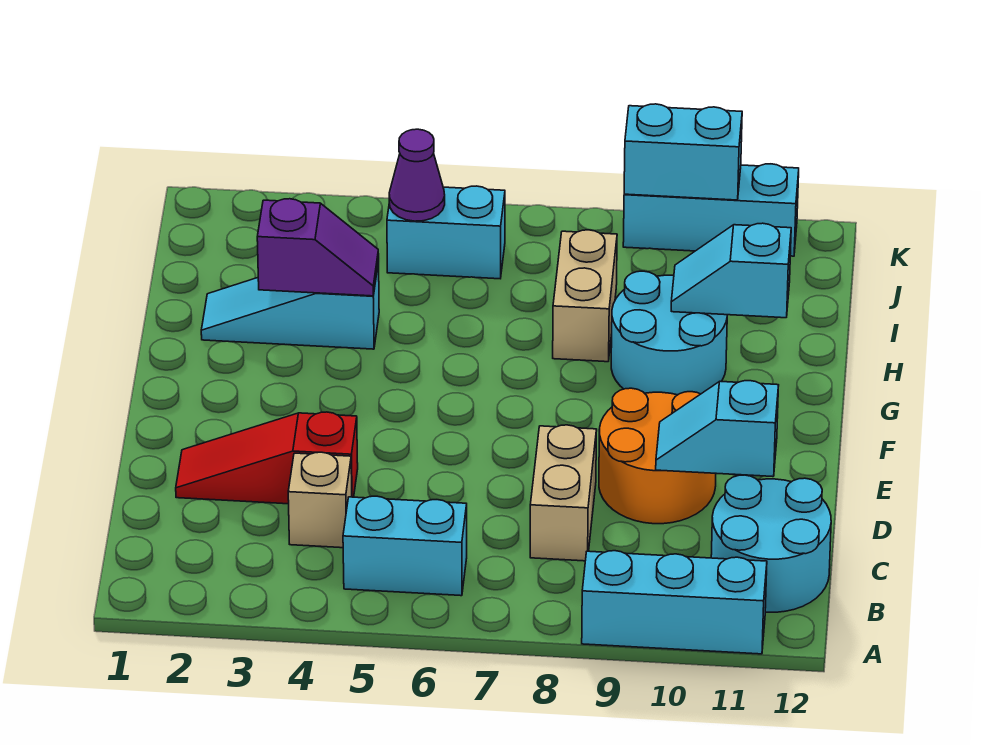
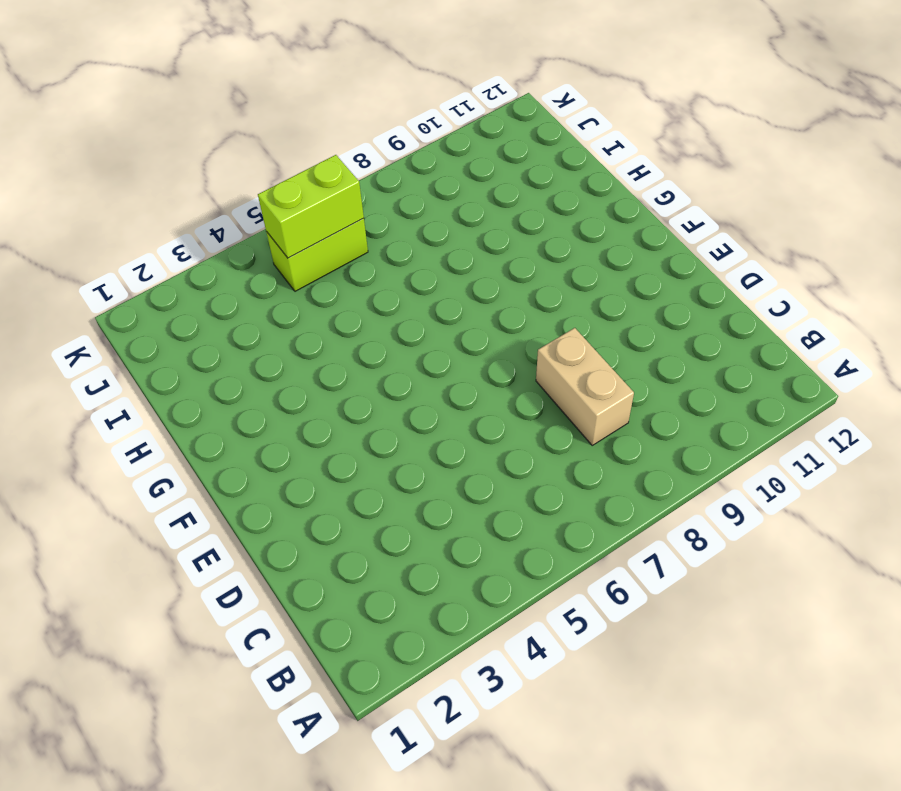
lime 1x2 brick [266,218,368,291] -> cyan 1x2 brick [387,186,505,279]
lime 1x2 brick [258,155,364,258] -> purple 1x1 cone [389,129,445,221]
none -> cyan 1x3 brick [582,551,767,654]
none -> cyan 1x2 brick [343,496,467,596]
none -> cyan 2x2 round brick [711,475,831,612]

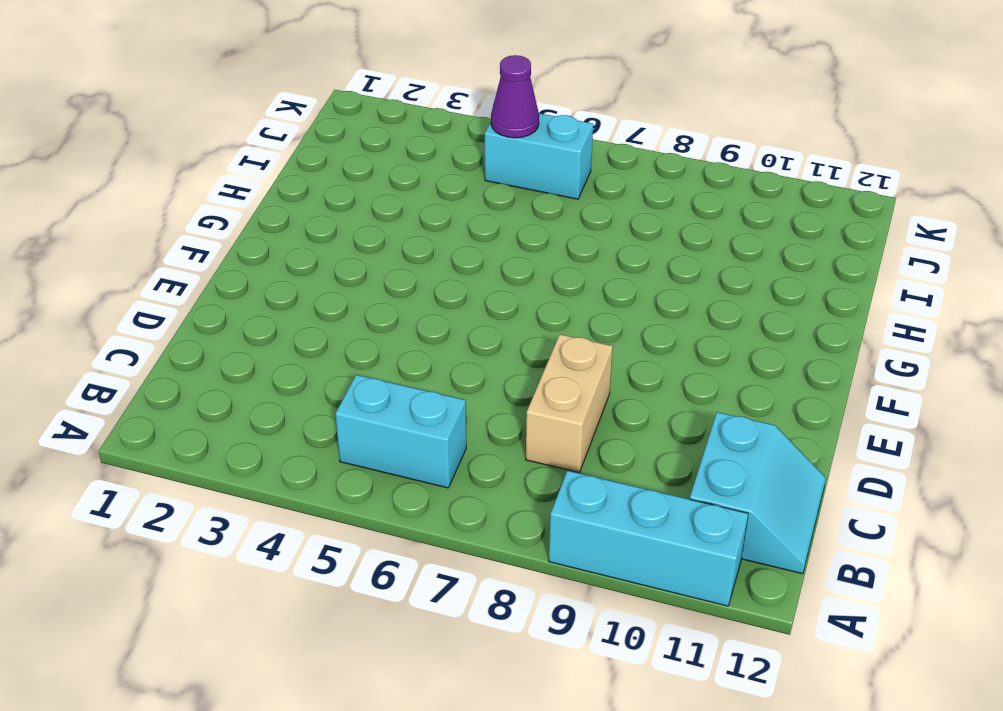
cyan 2x2 slope [690,412,826,574] -> cyan 2x2 round brick [711,475,831,612]
none -> tan 1x1 brick [288,452,352,548]
none -> red 1x3 slope [176,412,358,504]
none -> orange 2x2 round brick [599,388,716,524]

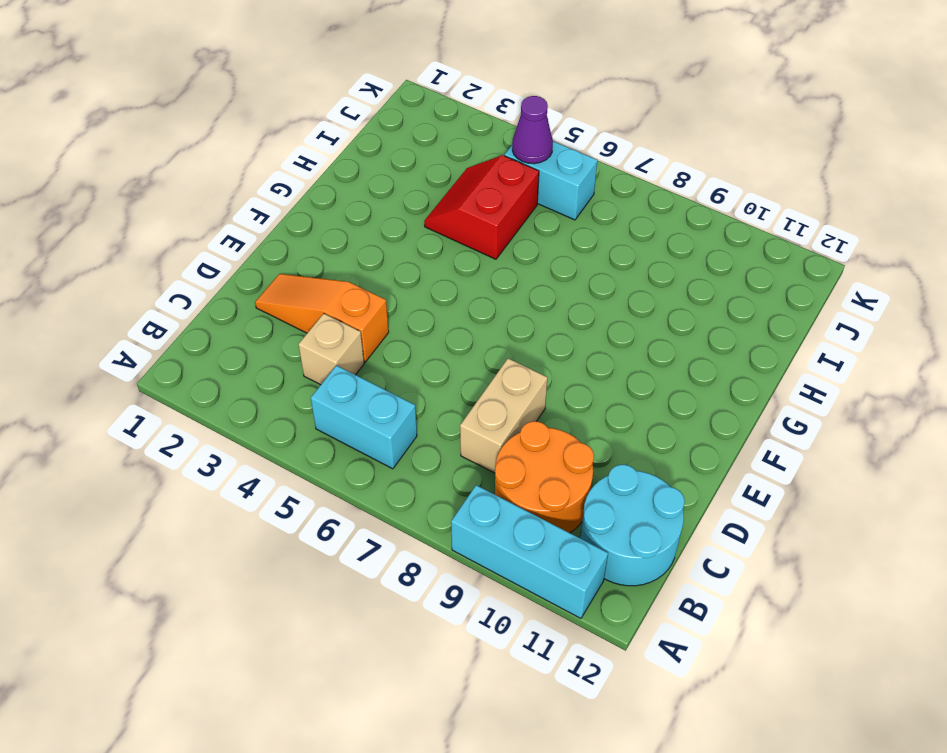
orange 2x2 round brick [495,421,594,533] -> orange 2x2 round brick moved to [599,388,716,524]
orange 1x3 slope [255,274,389,362] -> red 1x3 slope [176,412,358,504]
red 2x2 slope [424,155,539,259] -> cyan 1x3 slope [201,261,379,349]
none -> cyan 2x2 round brick [611,271,727,395]
none -> tan 1x2 brick [553,230,617,362]
none -> cyan 1x3 brick [623,164,799,256]

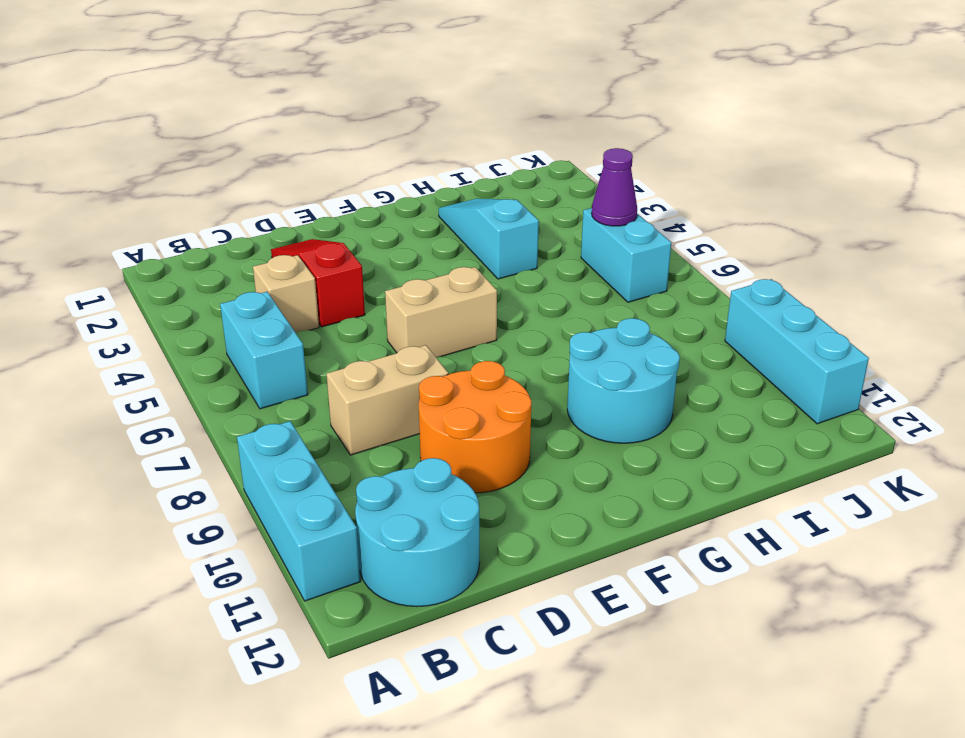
tan 1x2 brick [385,267,497,357] -> tan 1x2 brick moved to [553,230,617,362]
none -> cyan 1x2 slope [656,381,779,477]
none -> purple 1x2 slope [257,199,379,296]
none -> cyan 1x2 slope [671,223,791,318]

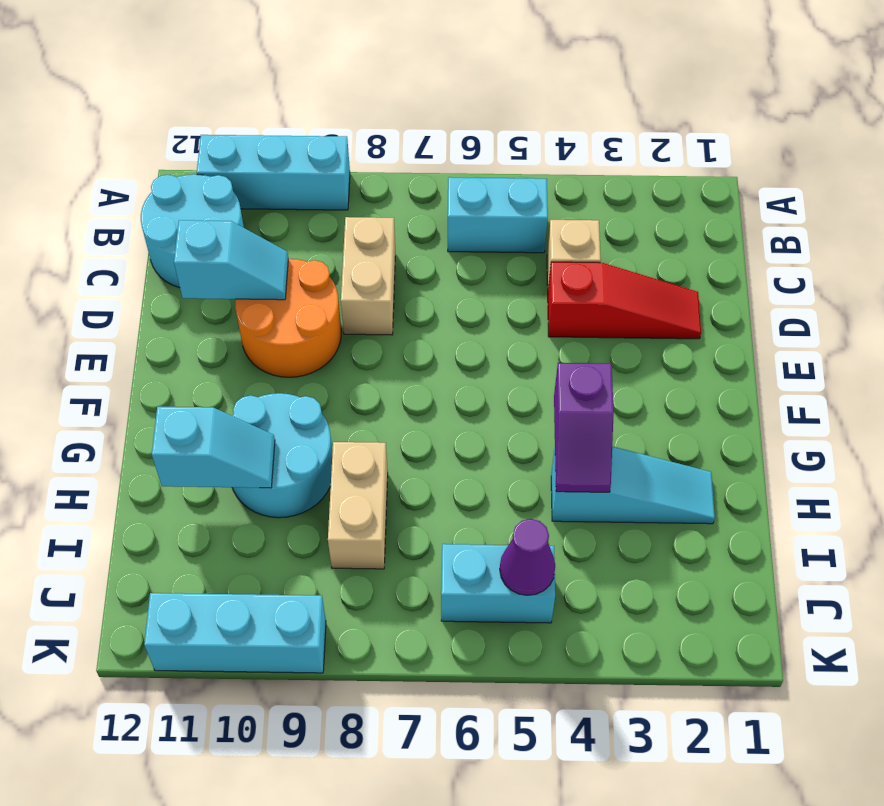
purple 1x2 slope [554,363,614,492] -> purple 1x2 slope turned to [257,199,379,296]
none -> cyan 1x2 brick [624,104,742,200]

